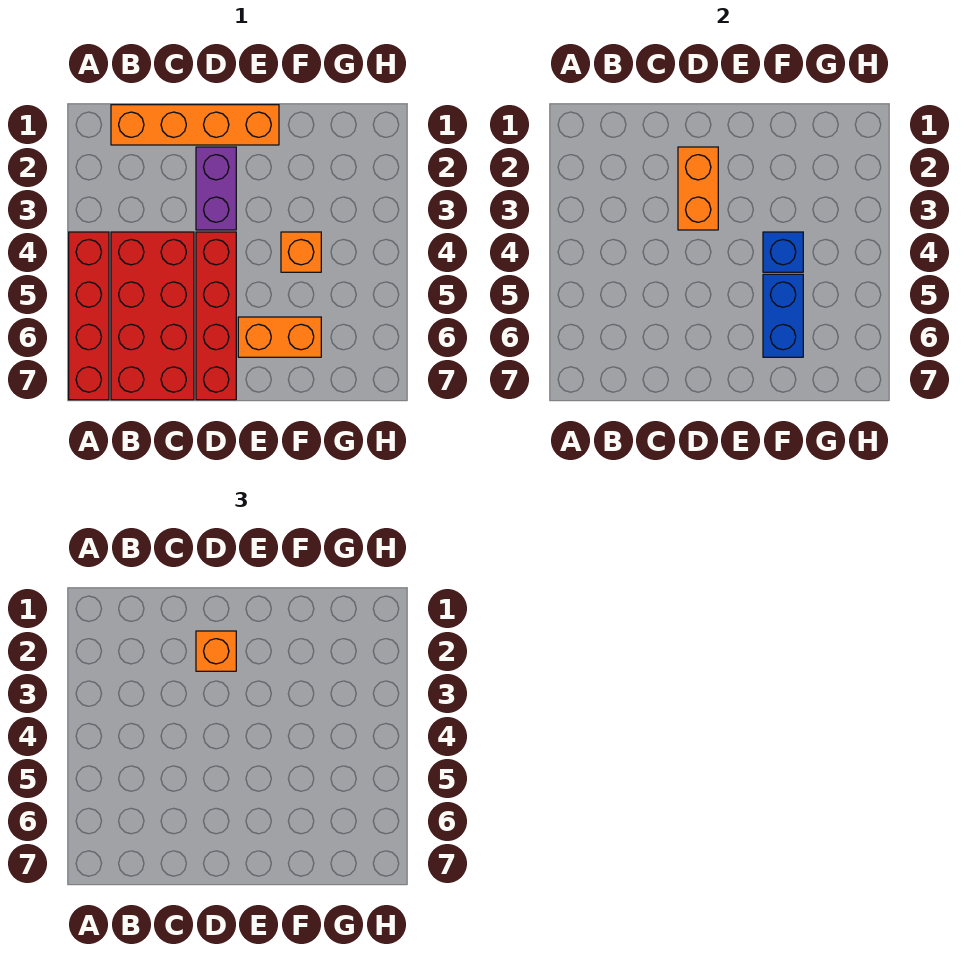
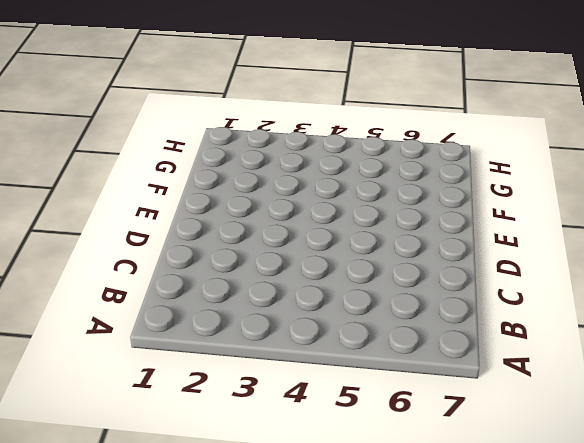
none -> red 1x4 brick [69,232,109,400]
none -> orange 1x4 brick [111,105,279,145]

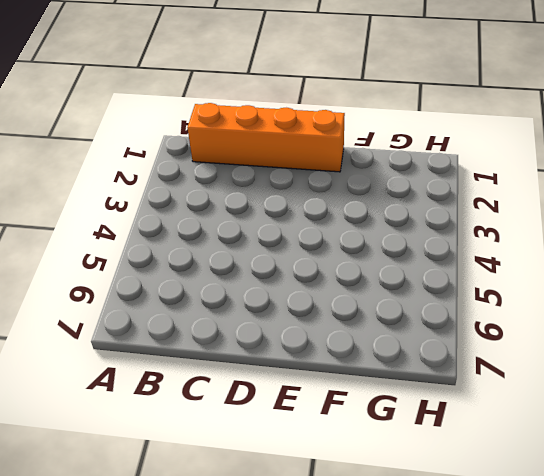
none -> red 1x4 brick [69,232,109,400]
none -> red 2x4 brick [111,232,194,400]

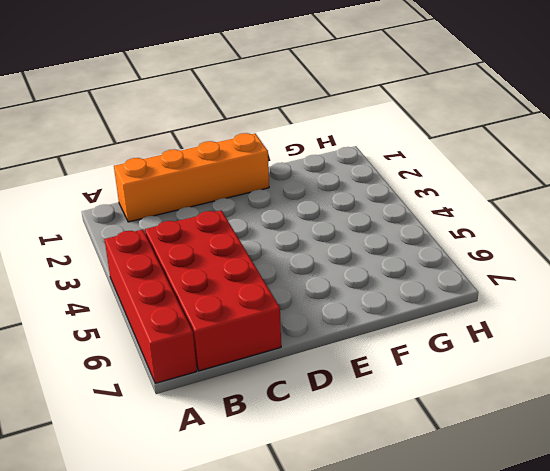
none -> purple 1x2 brick [196,147,236,230]
none -> red 1x4 brick [196,232,236,400]

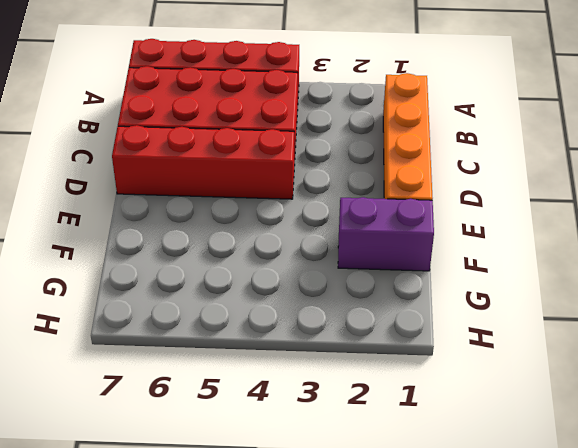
purple 1x2 brick [338,197,434,271] -> purple 1x2 brick moved to [196,147,236,230]
none -> orange 1x2 brick [238,317,321,357]
none -> orange 1x1 brick [281,232,321,272]

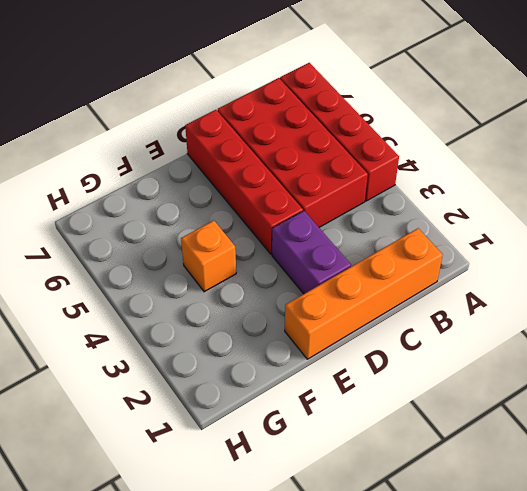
none -> orange 1x2 brick [238,317,321,357]
none -> orange 1x2 brick [678,147,718,230]

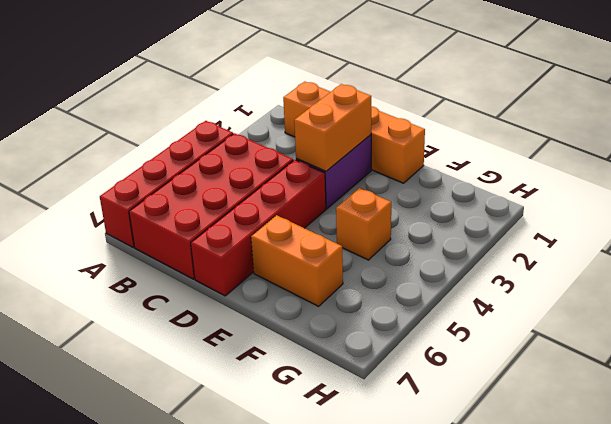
none -> blue 1x1 brick [763,232,803,272]
none -> blue 1x2 brick [763,274,803,357]

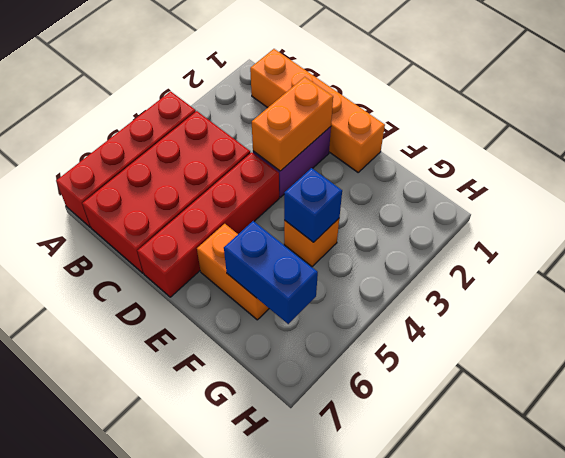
blue 1x2 brick [224,221,318,324] -> blue 1x2 brick turned to [763,274,803,357]
none -> orange 1x1 brick [196,631,236,671]

